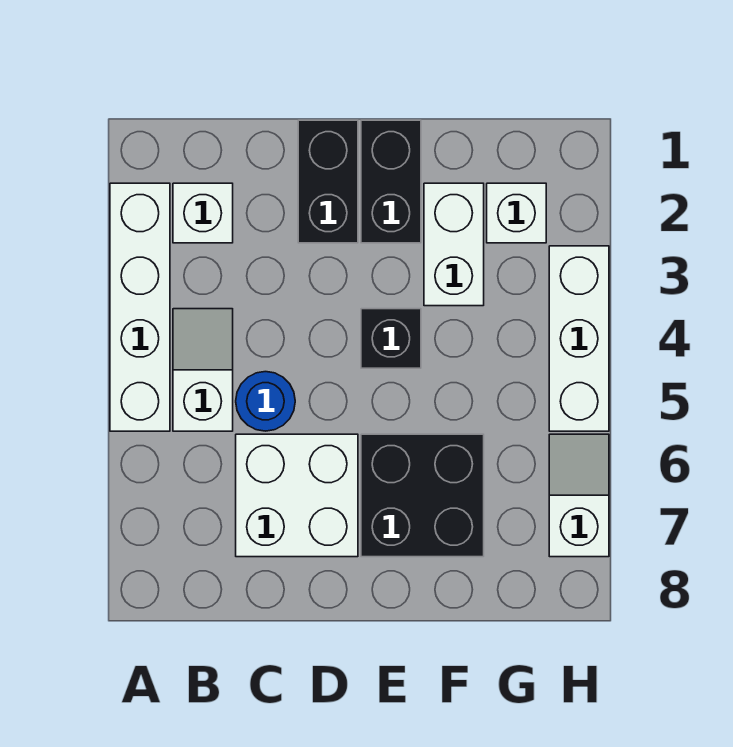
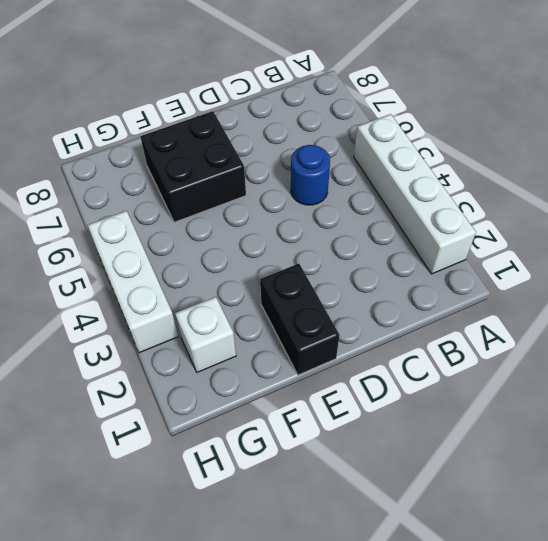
none -> white 1x1 brick [173,183,233,243]
none -> white 1x2 slope [173,309,233,431]
none -> white 2x2 brick [236,434,358,557]

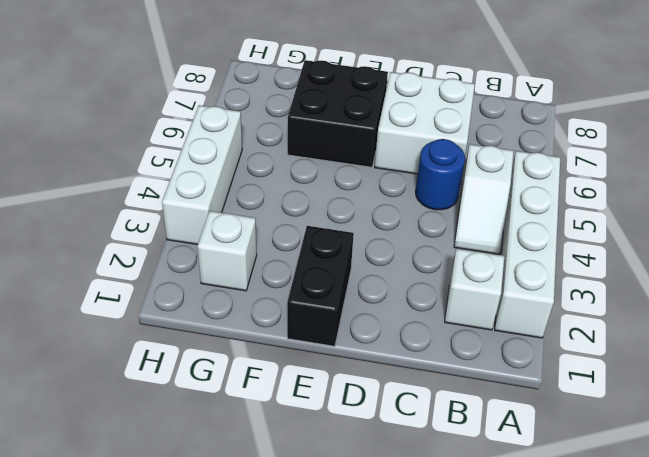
none -> black 1x2 brick [298,120,358,243]
none -> black 1x1 brick [361,309,421,368]
none -> white 1x2 brick [424,183,484,306]

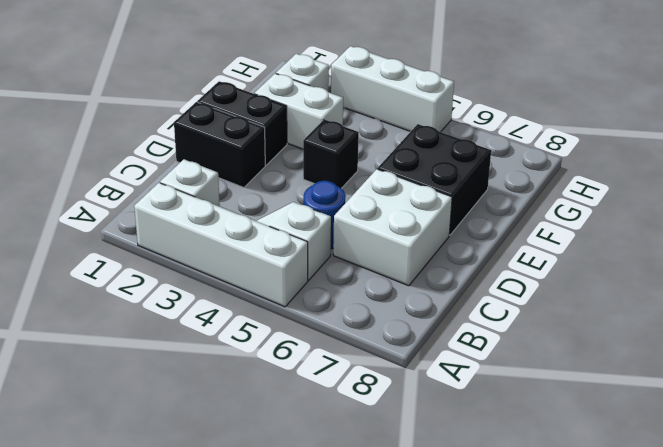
none -> white 1x2 slope [549,434,609,557]

